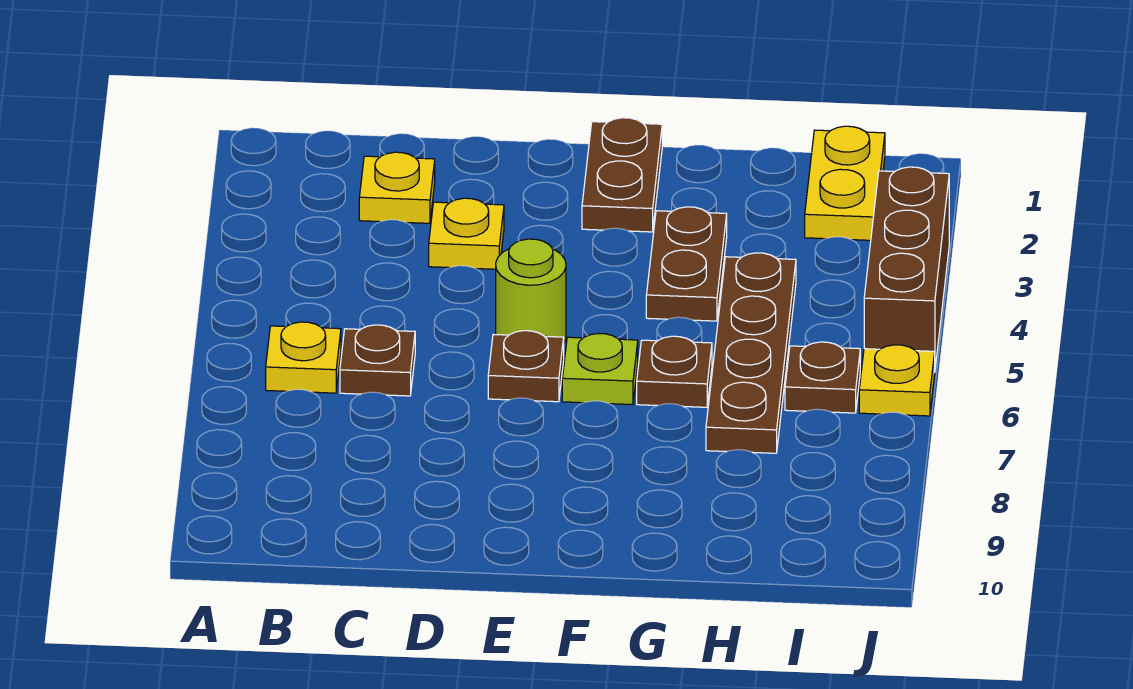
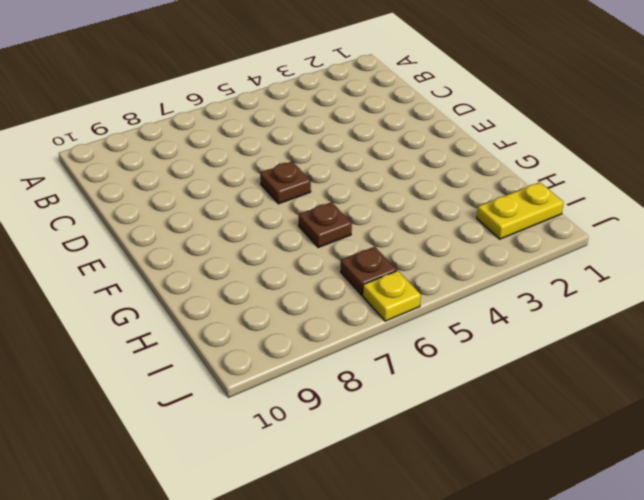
none -> yellow 1x1 plate [266,322,341,393]
none -> yellow 1x1 plate [359,152,435,223]
none -> brown 1x1 plate [340,325,415,396]

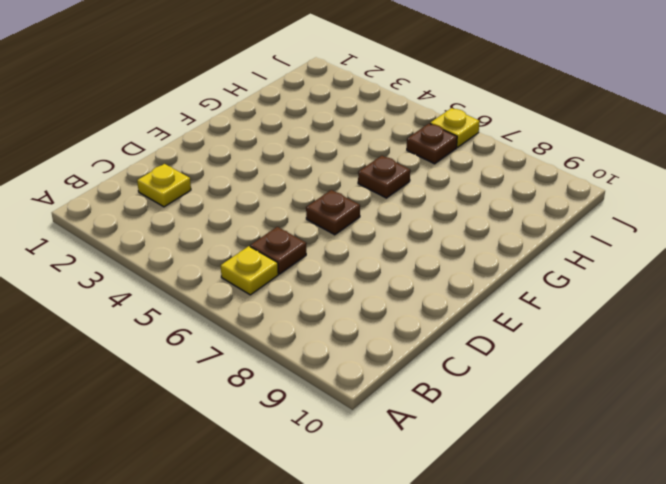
none -> yellow 1x1 plate [429,198,504,269]
none -> lime 1x1 round brick [496,239,566,342]
none -> brown 1x2 plate [582,118,662,232]

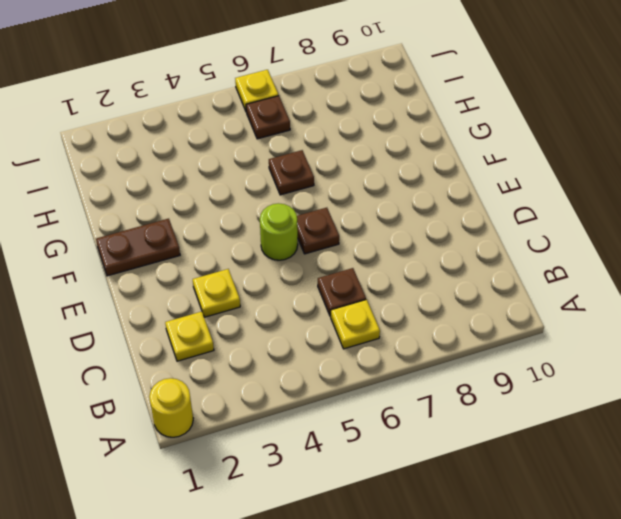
yellow 1x1 round brick [149,378,193,437] -> none
none -> lime 1x1 plate [562,334,638,405]
none -> brown 1x2 plate [646,207,727,321]
none -> brown 1x4 plate [706,253,796,453]

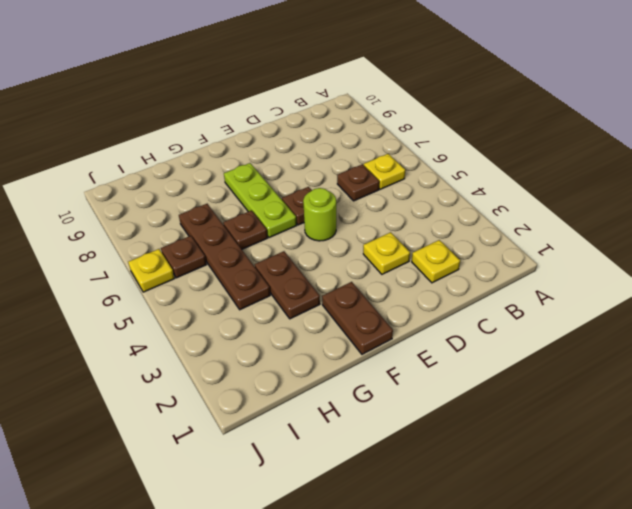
lime 1x3 plate [224,163,297,238] -> lime 1x1 plate [562,334,638,405]
none -> yellow 1x2 plate [805,126,885,240]
none -> brown 1x3 brick [864,167,949,367]

